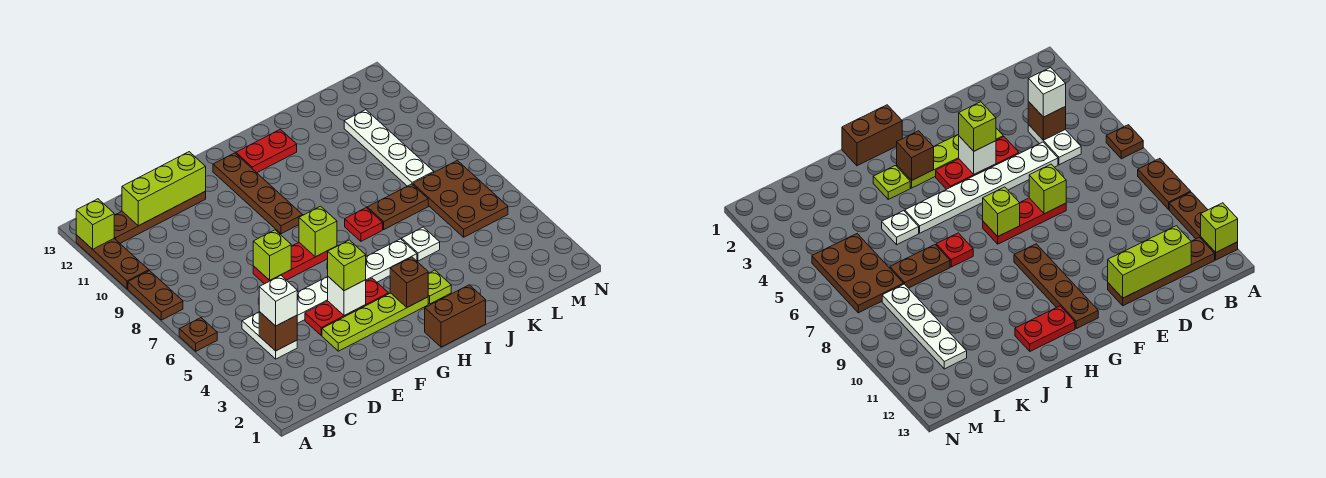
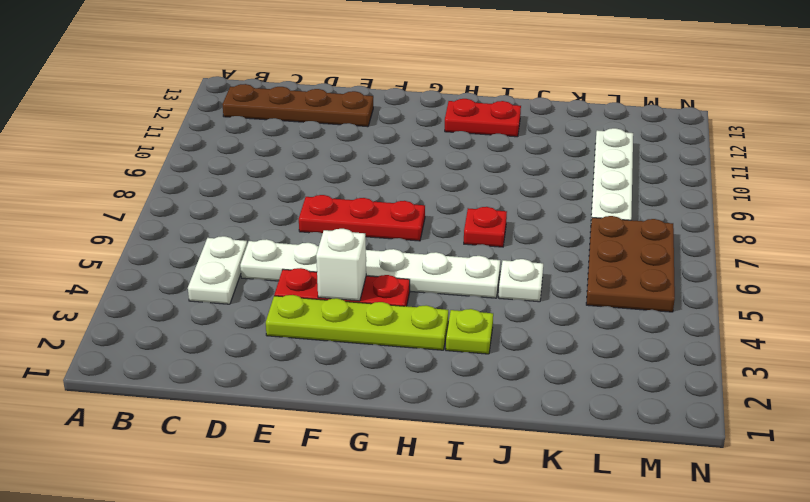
none -> brown 1x1 plate [179,318,217,351]
none -> brown 1x2 plate [128,271,183,320]
none -> brown 1x3 plate [76,235,149,289]

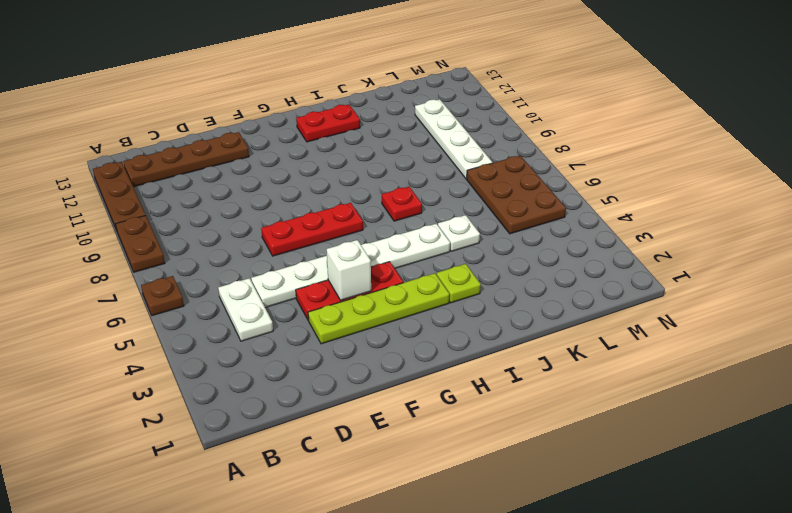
none -> brown 1x4 plate [213,153,303,234]
none -> brown 1x2 brick [425,285,486,347]
none -> brown 1x2 plate [367,184,428,229]

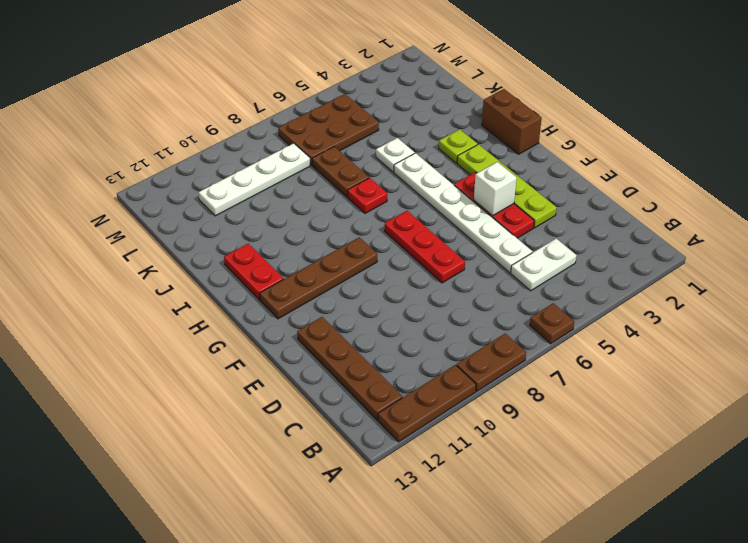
none -> lime 1x1 brick [76,199,114,249]
none -> brown 1x1 brick [259,312,297,351]
none -> lime 1x3 brick [122,152,206,226]

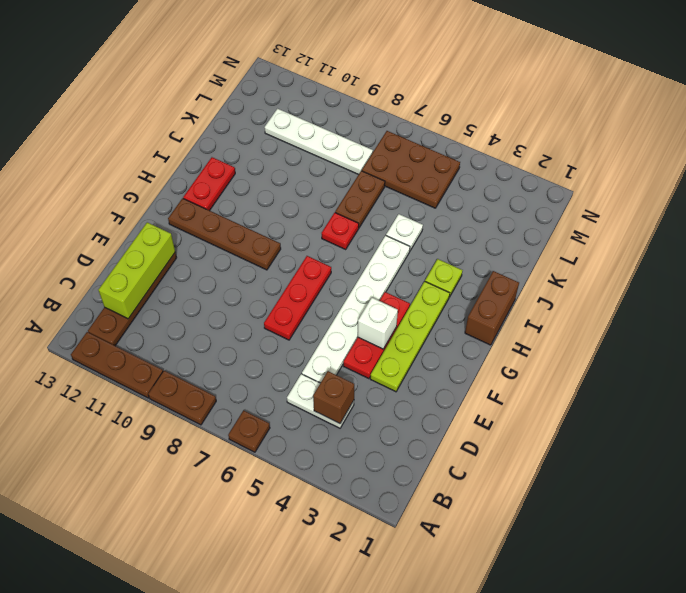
none -> lime 1x1 brick [76,199,114,249]
none -> lime 1x1 brick [253,230,291,280]
none -> lime 1x1 brick [299,206,337,257]

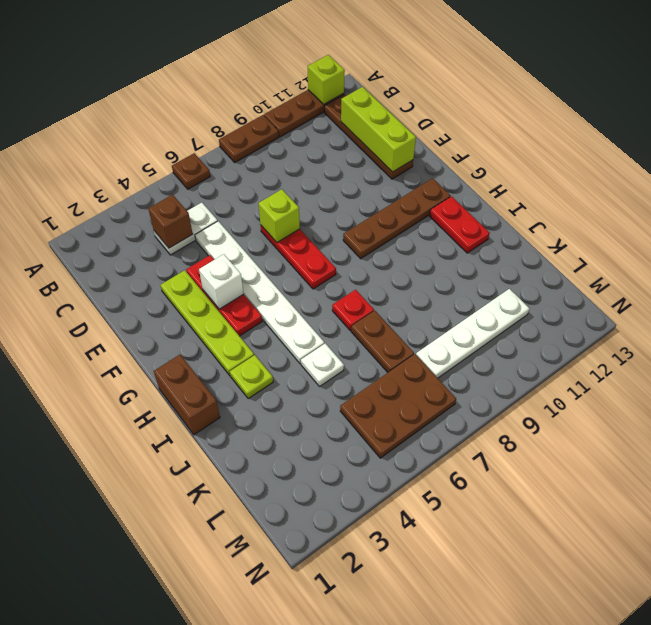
none -> lime 1x1 brick [299,206,337,257]
none -> brown 1x1 brick [390,257,429,307]
none -> white 1x1 brick [259,275,297,326]

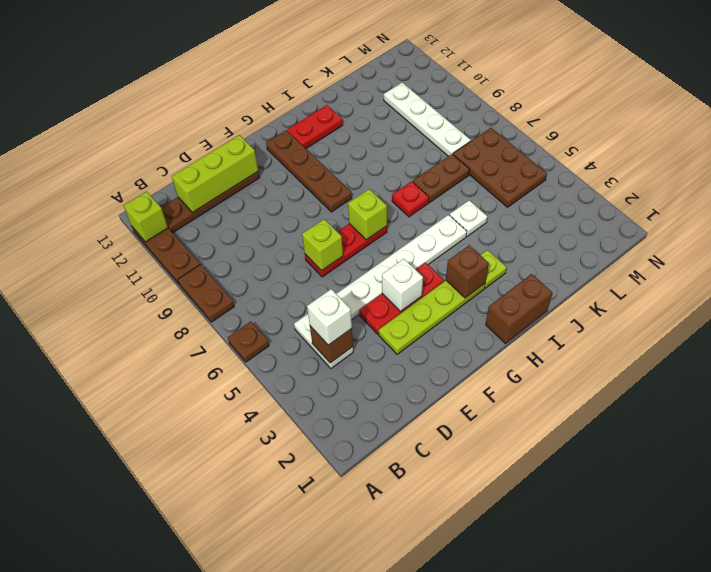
none -> lime 1x1 brick [328,240,366,291]

